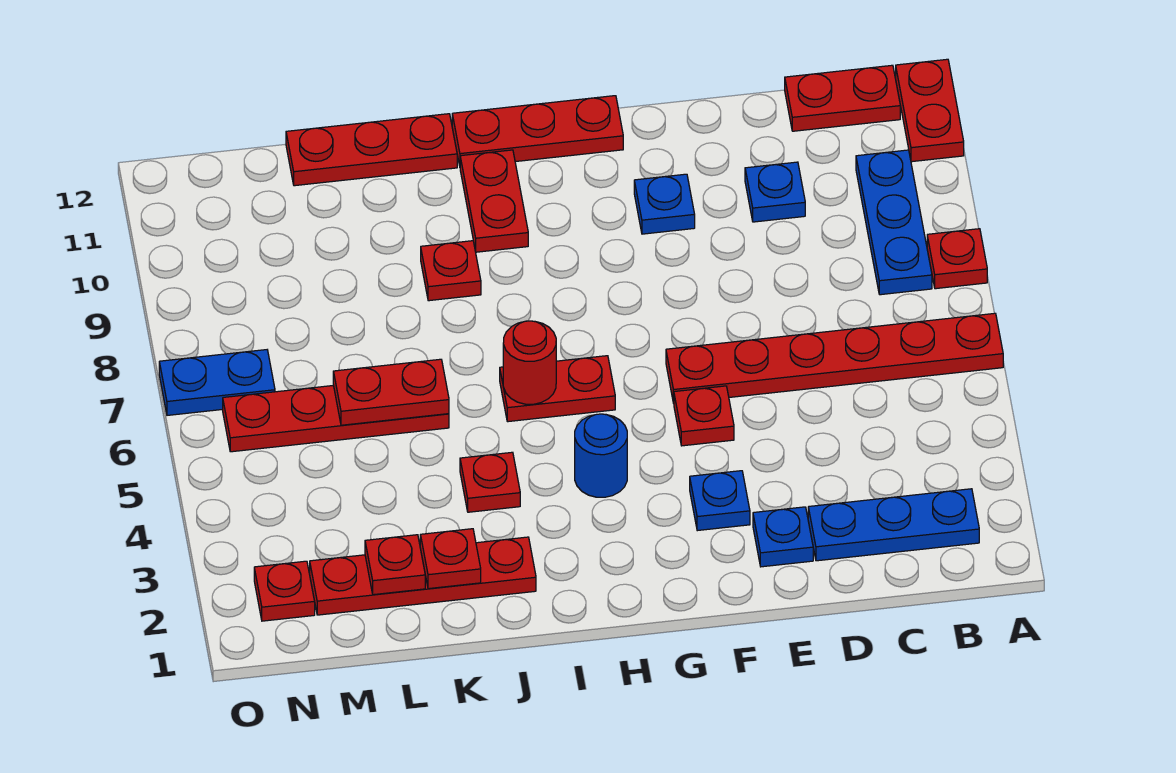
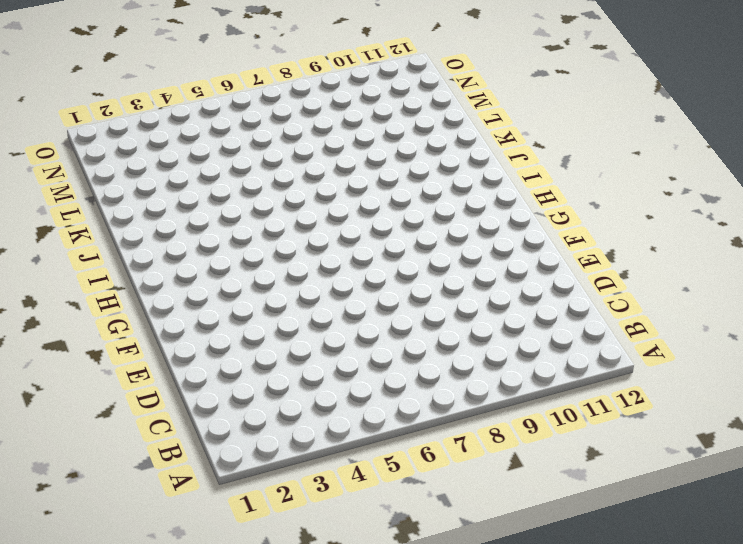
none -> red 1x6 plate [666,313,1003,403]
none -> red 1x1 plate [927,229,987,289]
none -> red 1x2 plate [896,59,964,162]

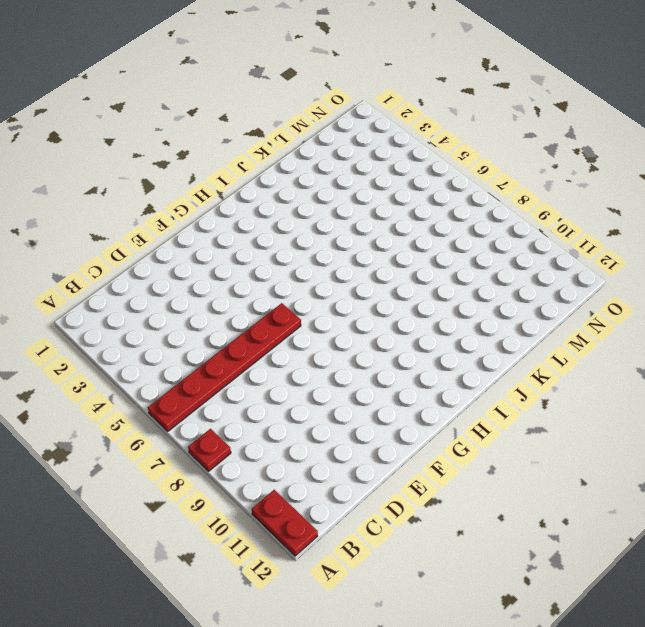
none -> blue 1x3 plate [808,489,979,561]
none -> blue 1x3 plate [856,150,932,295]
none -> red 1x2 plate [785,65,900,131]

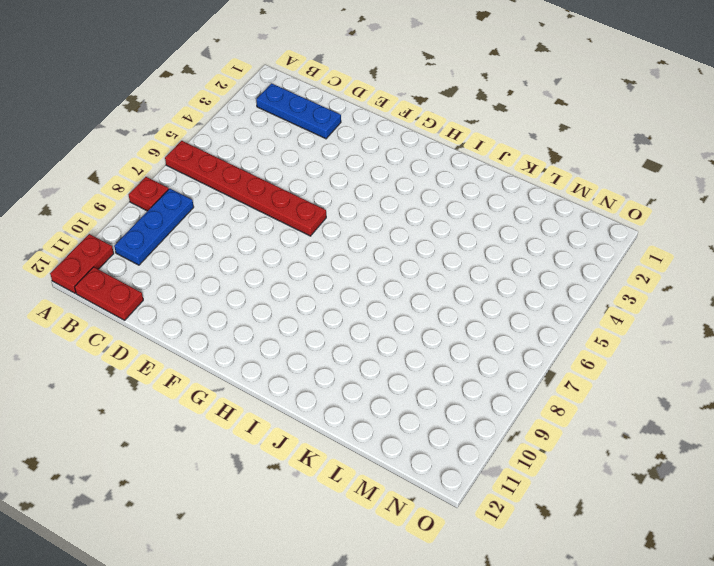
none -> blue 1x1 plate [745,162,805,222]
none -> blue 1x1 plate [753,507,813,567]
none -> blue 1x1 plate [690,471,750,531]

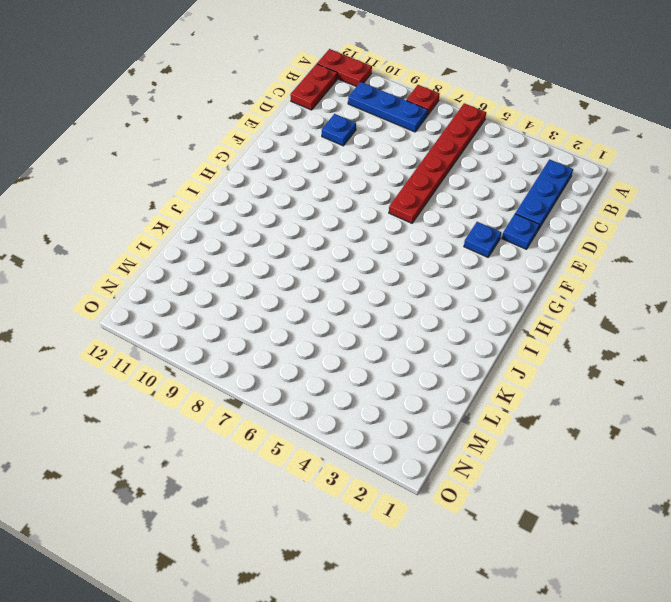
none -> red 1x1 plate [674,386,734,446]
none -> blue 1x1 plate [634,174,695,234]
none -> red 1x3 plate [452,96,623,166]

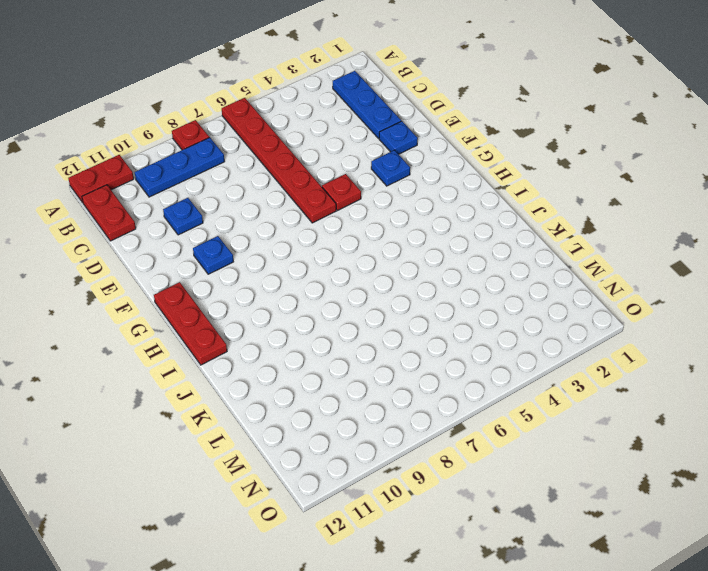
none -> blue 1x1 round brick [575,414,627,497]
none -> red 1x2 plate [500,356,615,422]
none -> red 1x2 plate [460,150,528,252]

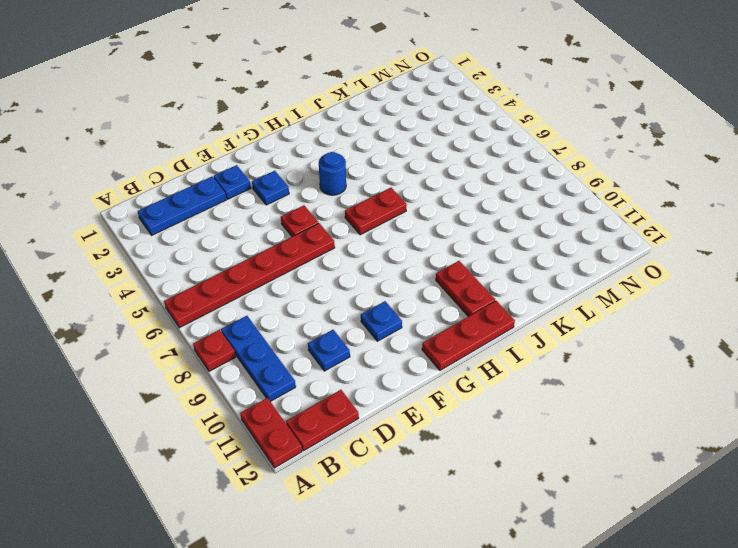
none -> red 1x4 plate [310,537,536,615]
none -> red 1x1 plate [460,452,520,512]
none -> red 1x1 plate [421,241,481,301]

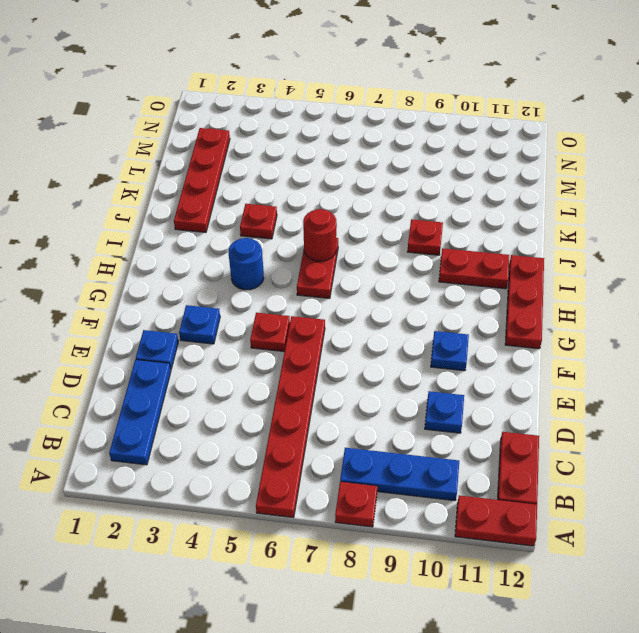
none -> red 1x3 plate [286,114,457,186]
none -> red 1x4 plate [223,385,449,452]
none -> red 1x1 plate [254,561,315,621]

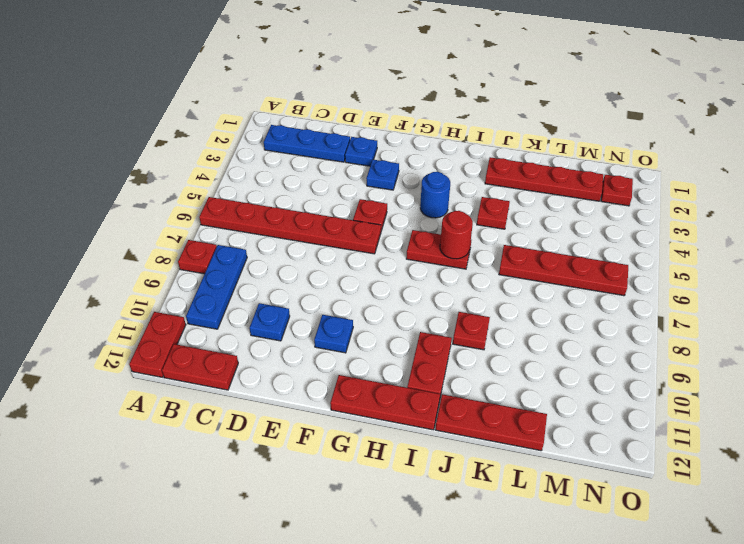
none -> blue 1x2 plate [159,350,275,415]
none -> red 1x1 plate [420,529,481,589]
none -> red 1x2 plate [333,359,449,425]

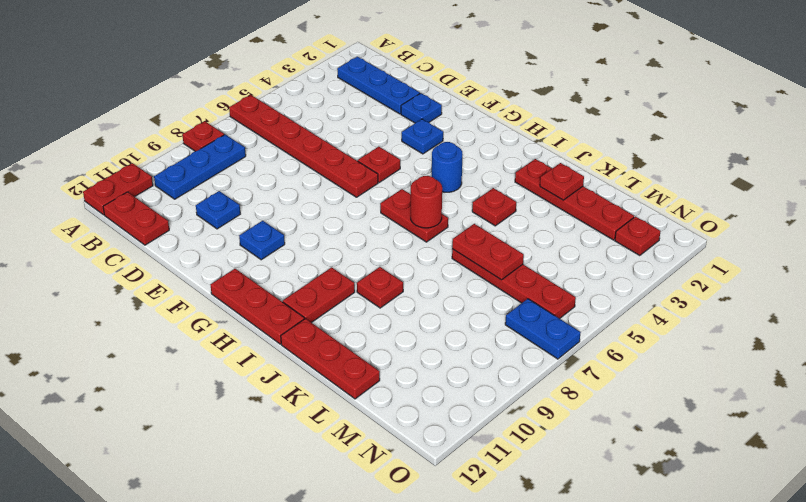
none -> red 1x1 plate [365,535,425,595]

